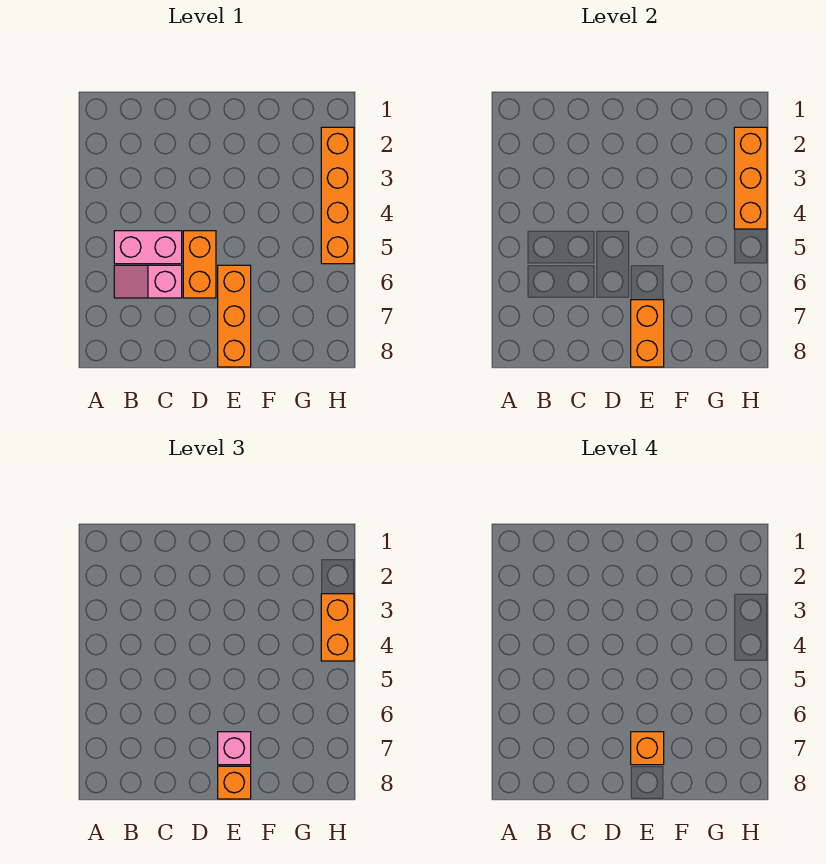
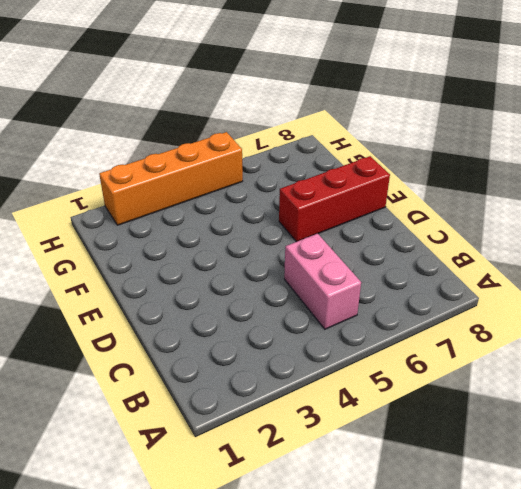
red 1x3 brick [279,156,390,242] -> orange 1x3 brick [218,265,251,367]
none -> pink 1x2 slope [114,265,182,298]
none -> orange 1x2 brick [183,231,216,298]

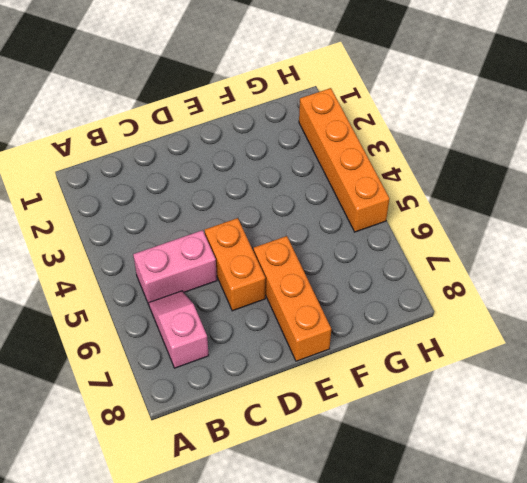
pink 1x2 slope [149,291,209,368] -> pink 1x2 slope turned to [114,265,182,298]
none -> orange 1x2 brick [631,300,664,367]
none -> orange 1x3 brick [734,127,767,229]

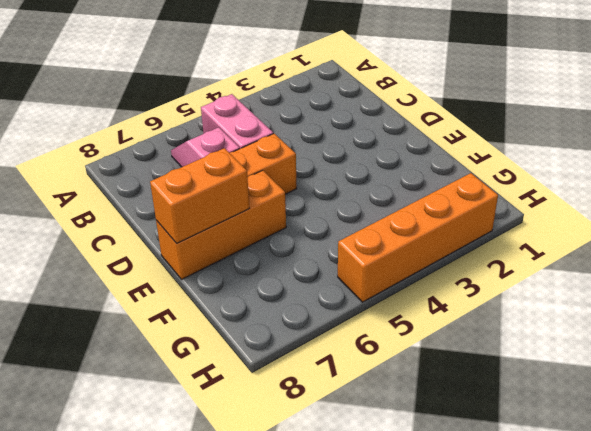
none -> orange 1x3 brick [734,127,767,229]
none -> pink 1x1 brick [218,732,251,765]

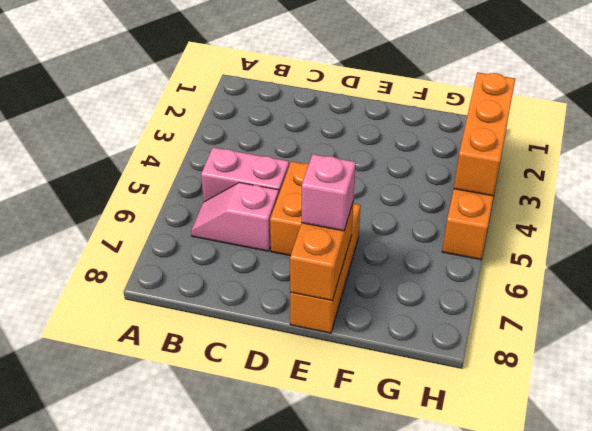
none -> orange 1x1 brick [218,766,251,799]
none -> orange 1x2 brick [321,594,354,661]

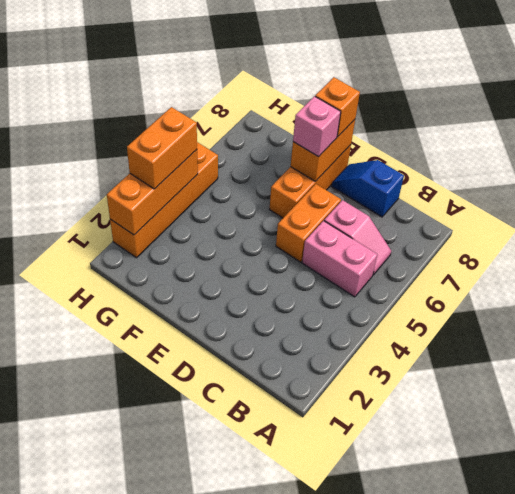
blue 1x2 slope [332,160,404,217] -> none
none -> orange 1x1 brick [631,732,664,765]

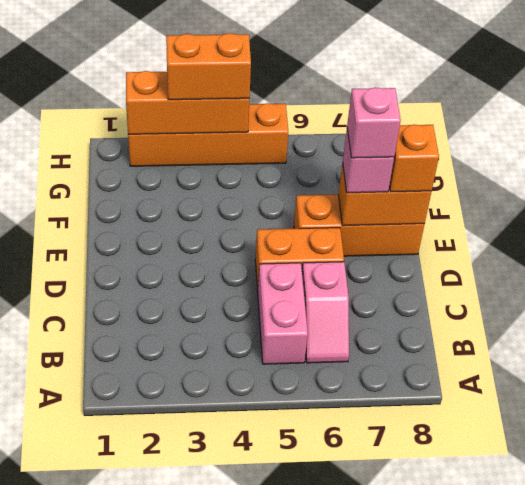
pink 1x1 brick [347,87,401,158] -> orange 1x1 brick [631,732,664,765]

